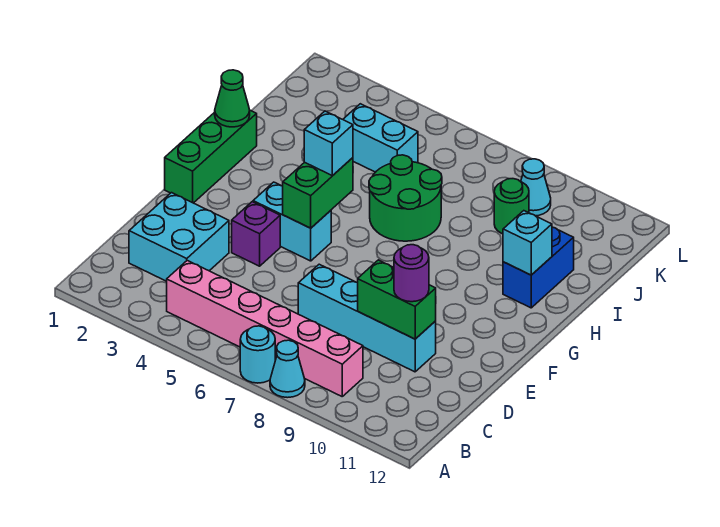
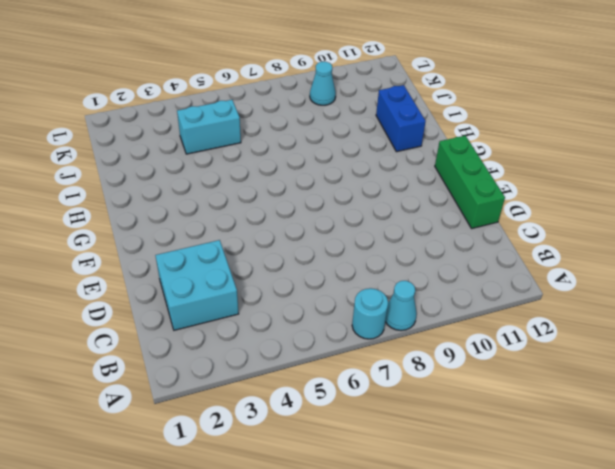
green 1x3 brick [435,136,505,228] -> green 1x3 brick moved to [165,111,257,203]
none -> pink 1x6 brick [167,260,363,396]
none -> cyan 1x4 brick [298,264,436,372]
none -> purple 1x1 brick [232,202,280,266]

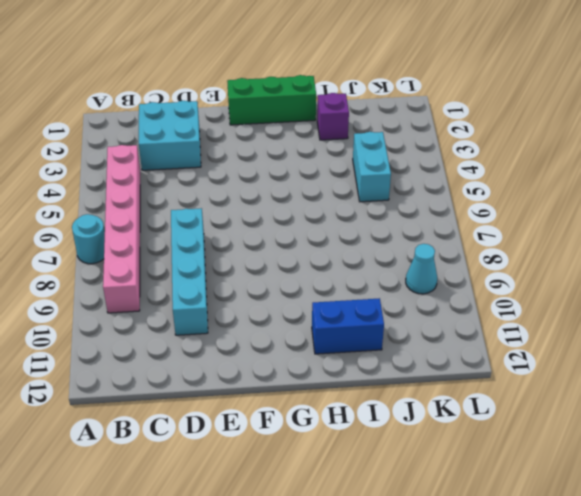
purple 1x1 brick [317,93,349,140] -> purple 1x1 brick moved to [232,202,280,266]
none -> cyan 1x1 cone [270,340,305,398]
none -> cyan 1x2 brick [253,182,331,261]
none -> green 2x2 round brick [369,155,442,241]

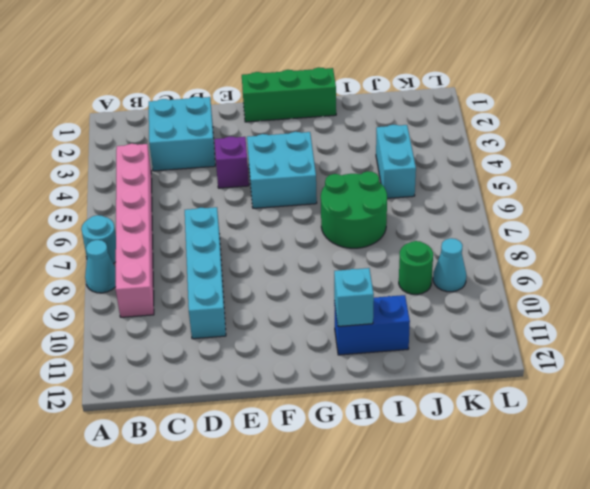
cyan 2x2 brick [247,132,317,208] -> cyan 1x2 brick [253,182,331,261]
none -> green 1x2 brick [358,260,436,339]
none -> green 1x2 brick [283,158,353,228]
none -> green 1x1 cone [215,70,250,127]

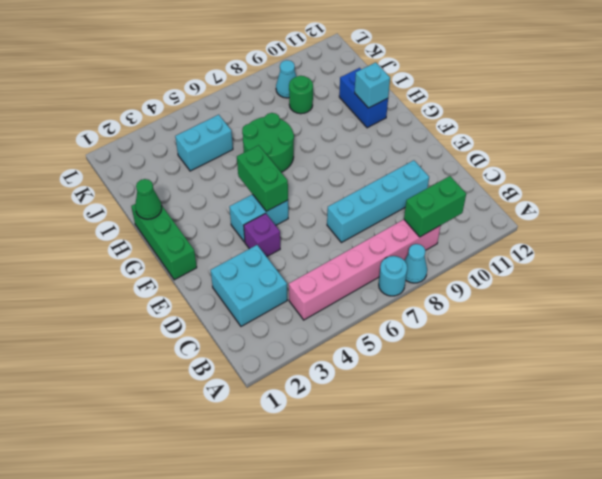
green 1x2 brick [404,176,466,237] -> green 1x2 brick moved to [358,260,436,339]
none -> purple 1x1 round brick [394,245,429,302]
none -> cyan 1x1 brick [304,111,353,176]

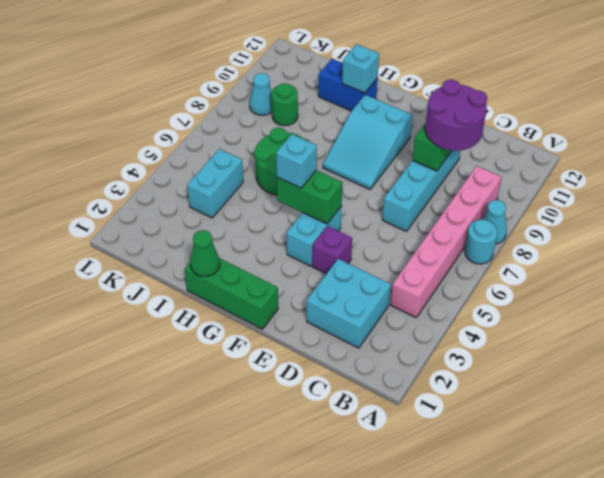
purple 2x2 round brick [425,80,487,151] -> purple 1x1 round brick [394,245,429,302]
cyan 2x3 slope [323,95,413,189] -> none

